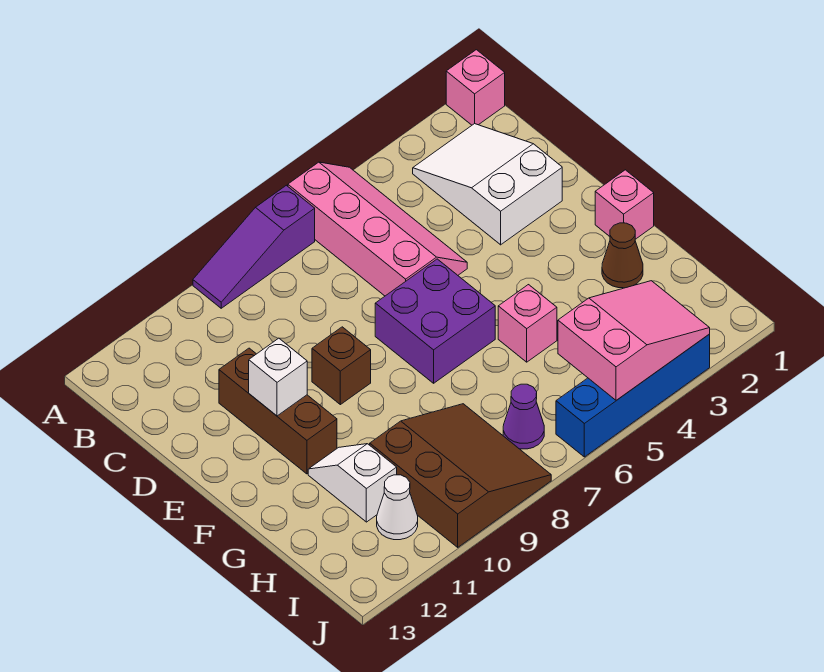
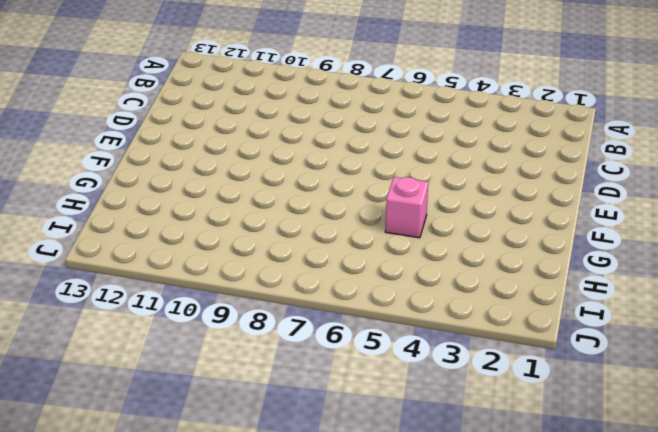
none -> pink 1x1 brick [446,50,505,125]
none -> pink 2x4 slope [288,162,467,296]
none -> purple 1x3 slope [193,185,315,308]

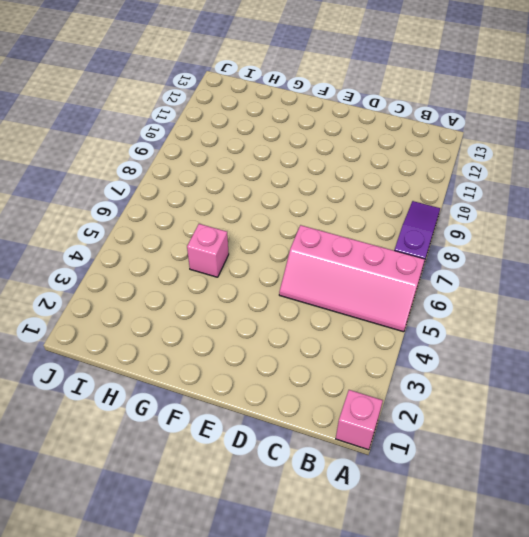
none -> white 2x3 slope [413,124,562,245]
none -> brown 1x3 brick [219,348,337,474]
none -> purple 2x2 brick [375,259,495,383]

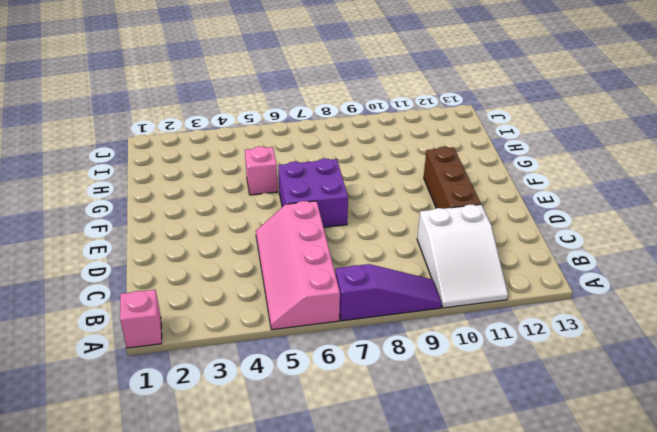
white 2x3 slope [417,204,508,308] -> white 2x3 slope moved to [413,124,562,245]
none -> brown 1x1 brick [312,327,371,405]
none -> pink 1x1 brick [595,170,654,239]
none -> brown 1x1 cone [602,223,643,288]

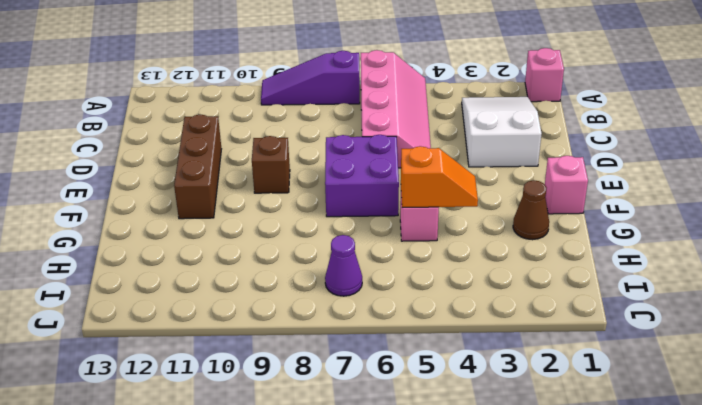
orange 1x2 slope [401,146,478,207] -> none
none -> white 1x2 slope [308,444,397,522]
none -> brown 3x3 slope [370,404,551,547]
none -> white 1x1 cone [377,475,418,540]

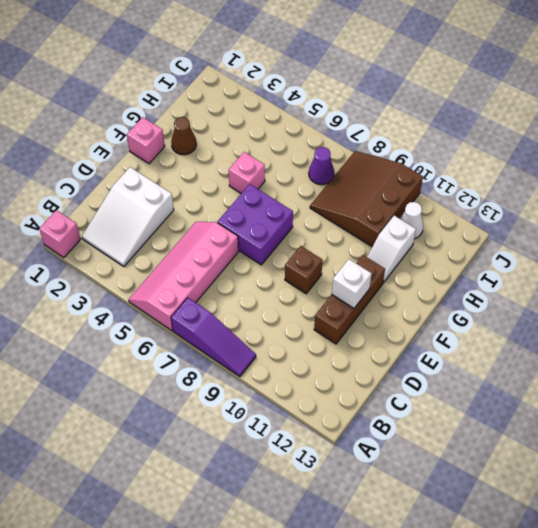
none -> blue 1x4 brick [556,334,710,457]
none -> pink 2x3 slope [558,281,710,400]

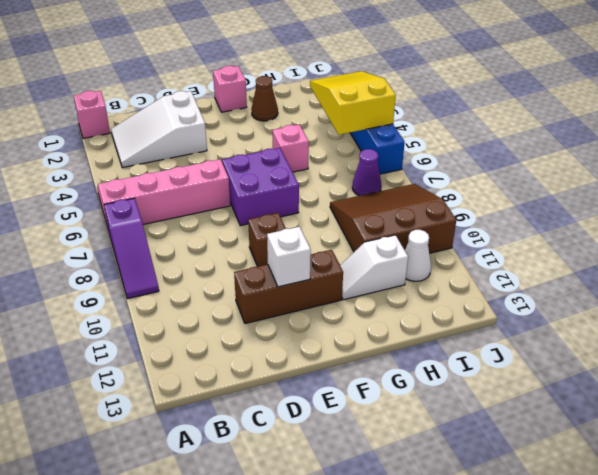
yellow 2x3 slope [310,71,396,135] -> pink 2x3 slope [558,281,710,400]

